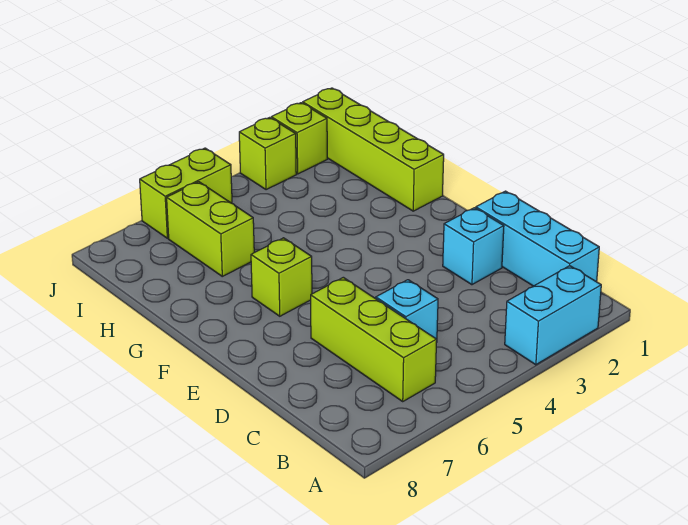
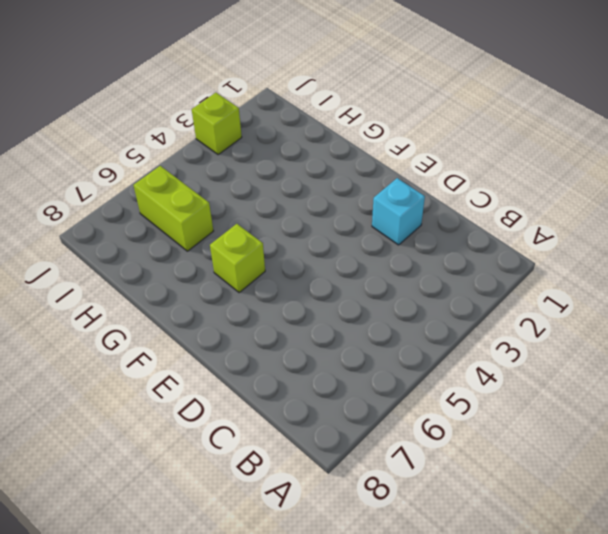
none -> cyan 1x2 brick [505,266,601,365]
none -> cyan 1x3 brick [476,191,599,286]

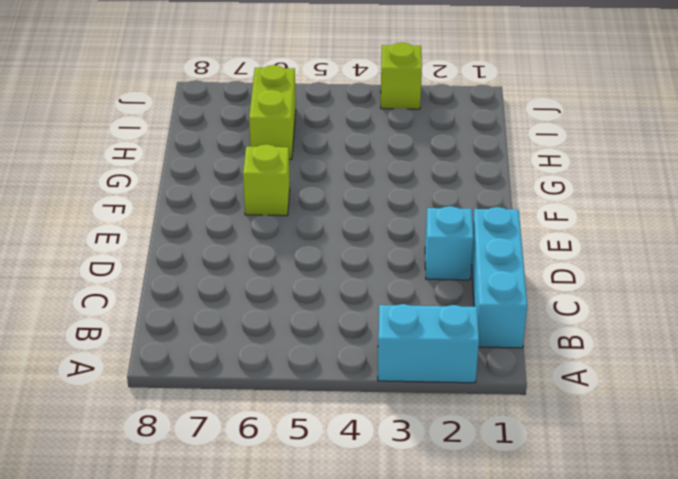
none -> lime 1x3 brick [311,277,437,401]
none -> cyan 1x1 brick [376,280,438,343]

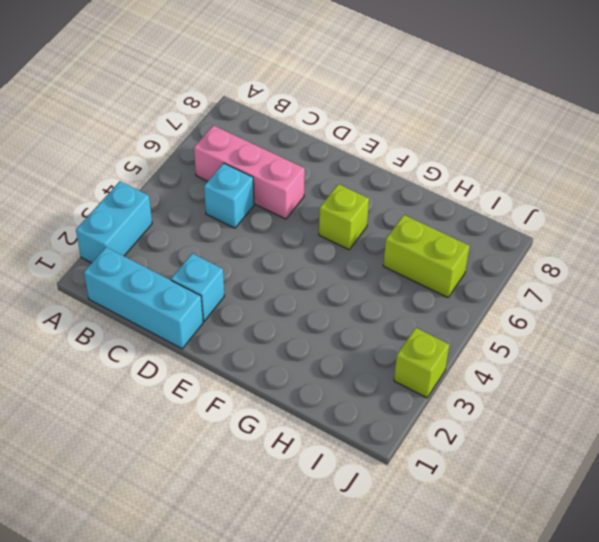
pink 1x3 brick [194,125,305,219] -> lime 1x3 brick [311,277,437,401]
none -> lime 1x4 brick [303,88,444,211]
none -> lime 1x1 brick [271,103,327,174]

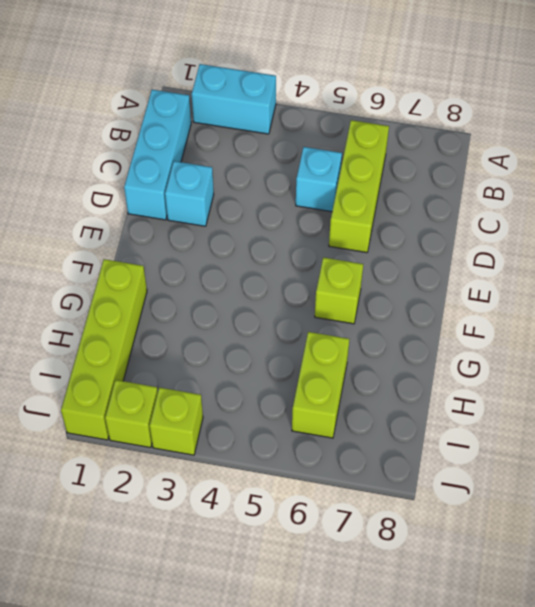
none -> lime 1x2 brick [140,148,232,238]

